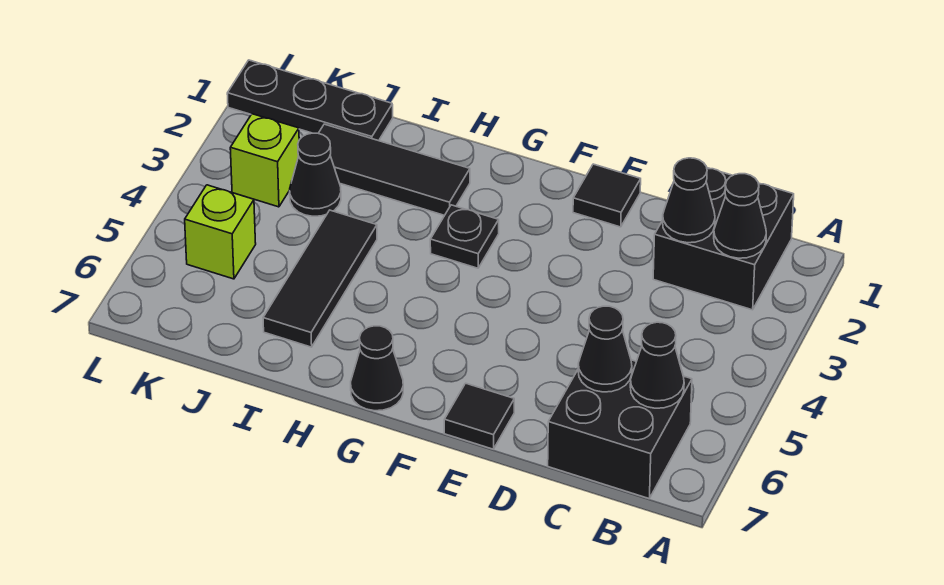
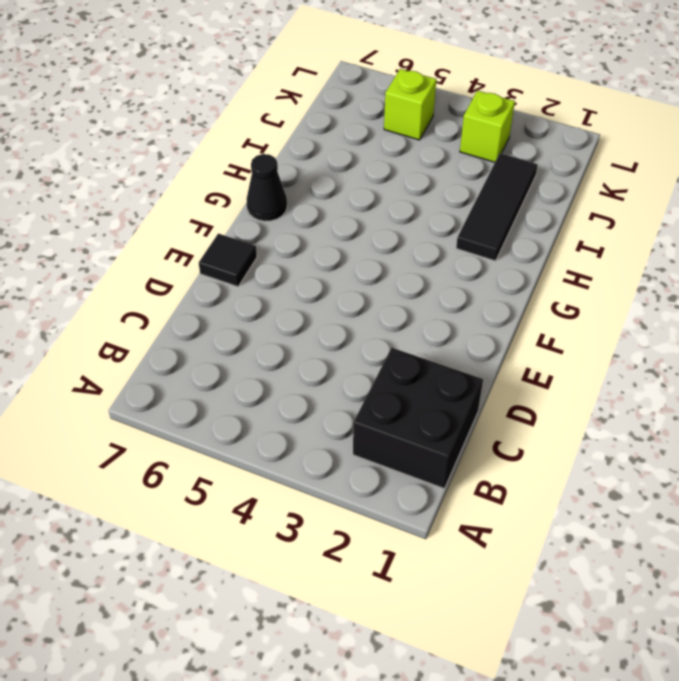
none -> black 2x2 brick [548,360,692,498]
none -> black 1x1 tile [573,164,641,227]
none -> black 1x1 plate [430,205,499,268]

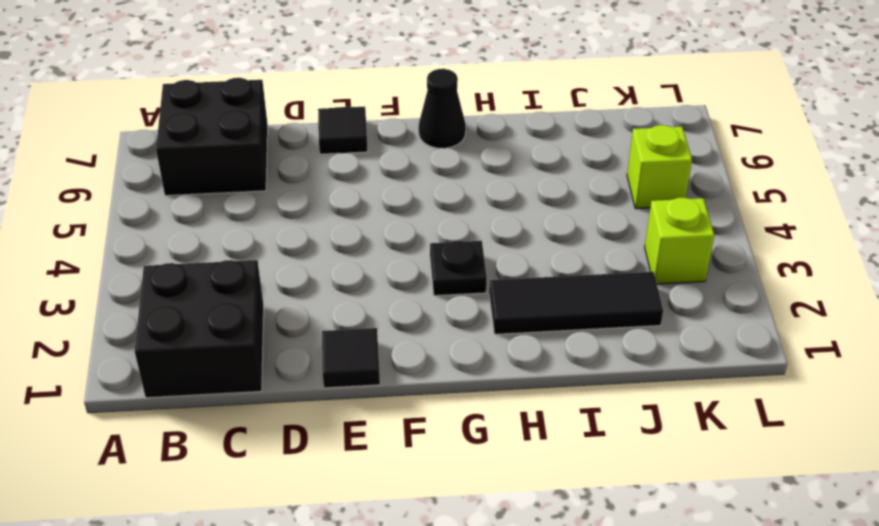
none -> black 1x3 tile [263,210,377,347]
none -> black 1x3 plate [227,60,393,141]
none -> black 1x1 cone [290,133,341,216]

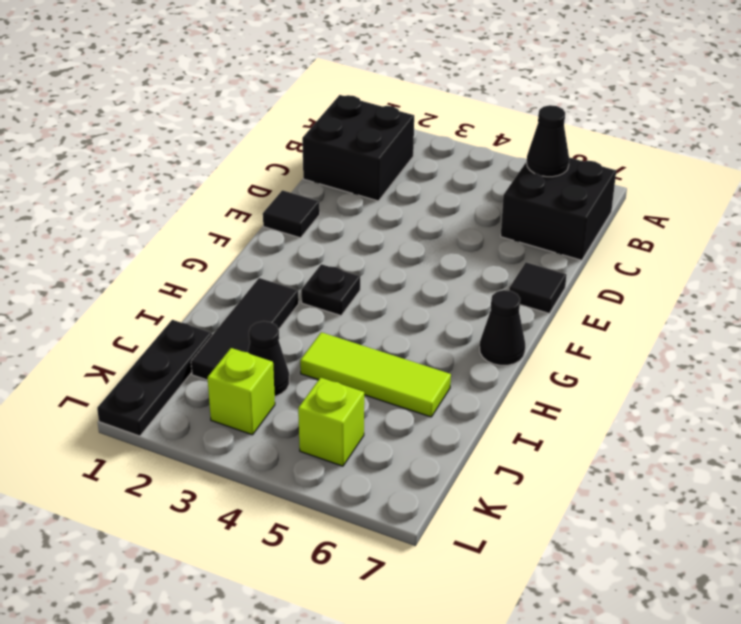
lime 1x3 tile [300,332,451,417] -> black 1x3 tile [263,210,377,347]
none -> black 1x1 cone [714,174,766,258]
none -> black 1x1 cone [663,158,715,243]
none -> black 1x1 cone [578,306,632,392]

